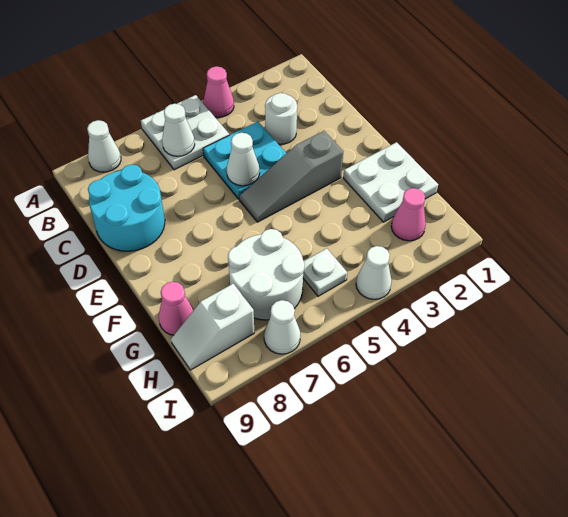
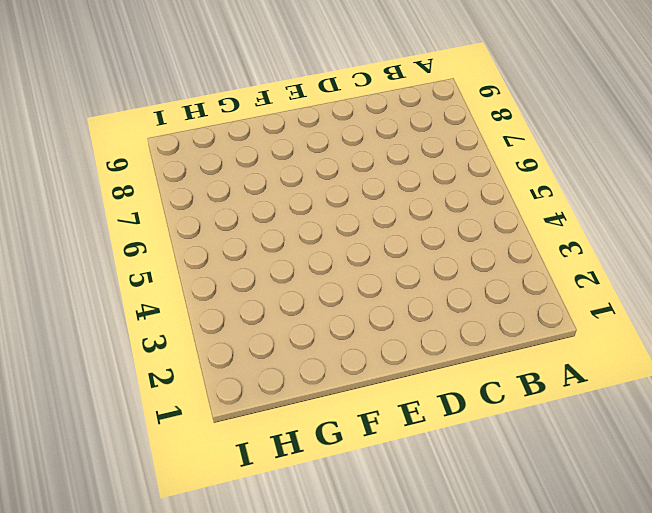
none -> pink 1x1 cone [203,66,234,117]
none -> white 2x2 plate [141,95,229,170]
none -> white 1x1 cone [87,120,121,172]

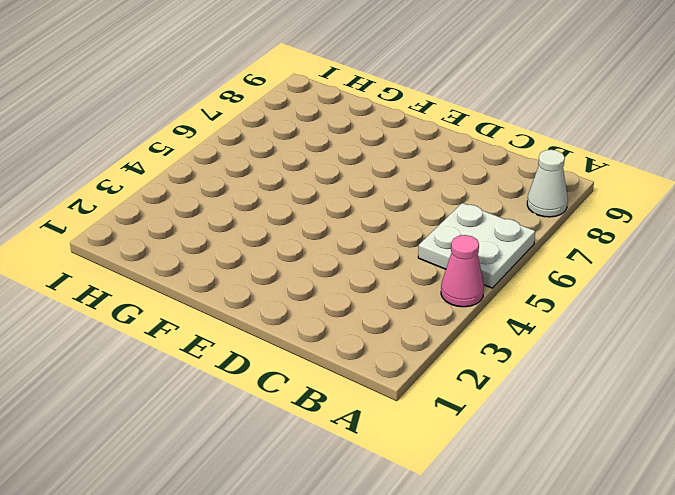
none -> white 1x1 round brick [265,93,297,144]
none -> cyan 2x2 plate [203,122,287,199]
none -> cyan 2x2 round brick [88,165,165,251]

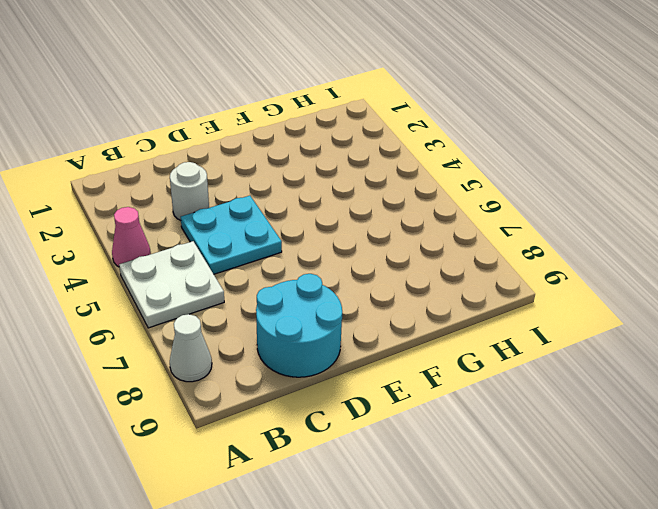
none -> grey 1x3 slope [239,131,343,222]
none -> white 2x2 plate [343,142,438,222]
none -> white 2x2 round brick [228,229,305,320]

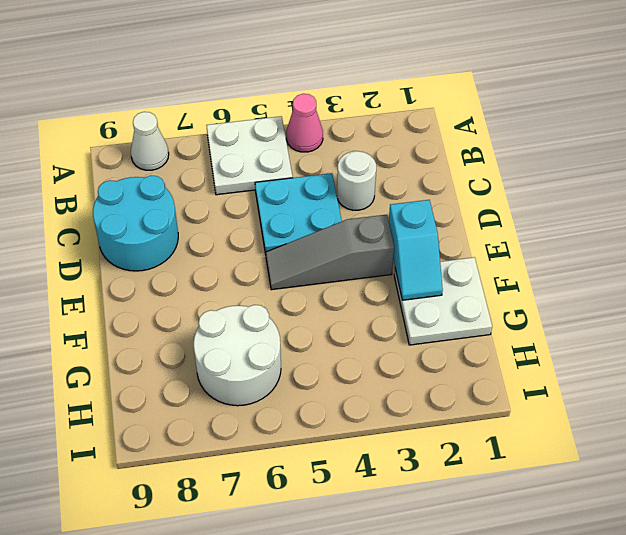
cyan 1x2 slope [389,200,443,300] -> none
none -> pink 1x1 cone [159,282,194,335]
none -> pink 1x1 cone [391,188,426,241]
none -> white 1x1 plate [303,249,347,296]

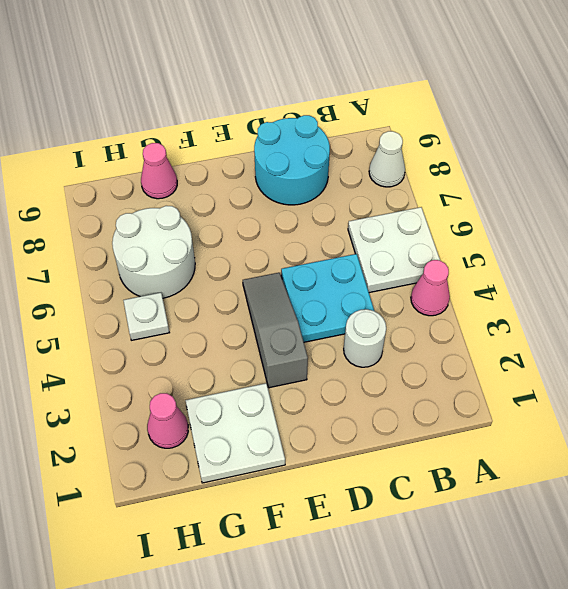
none -> white 1x2 slope [171,284,254,370]
none -> white 1x1 cone [356,246,392,299]
none -> white 1x1 cone [264,300,300,354]

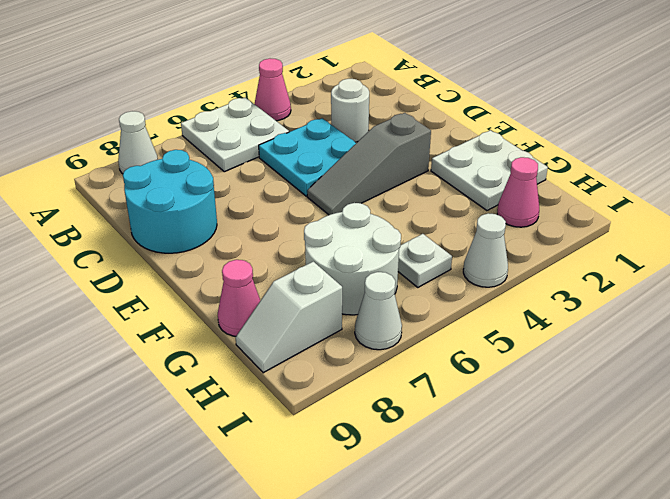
none -> white 1x1 cone [162,104,195,156]
none -> white 1x1 cone [227,133,260,186]

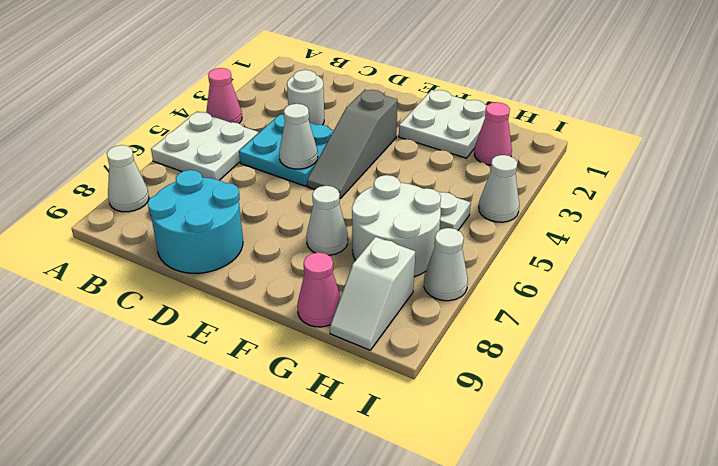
white 1x1 cone [306,186,348,255] -> white 1x1 cone moved to [162,104,195,156]

